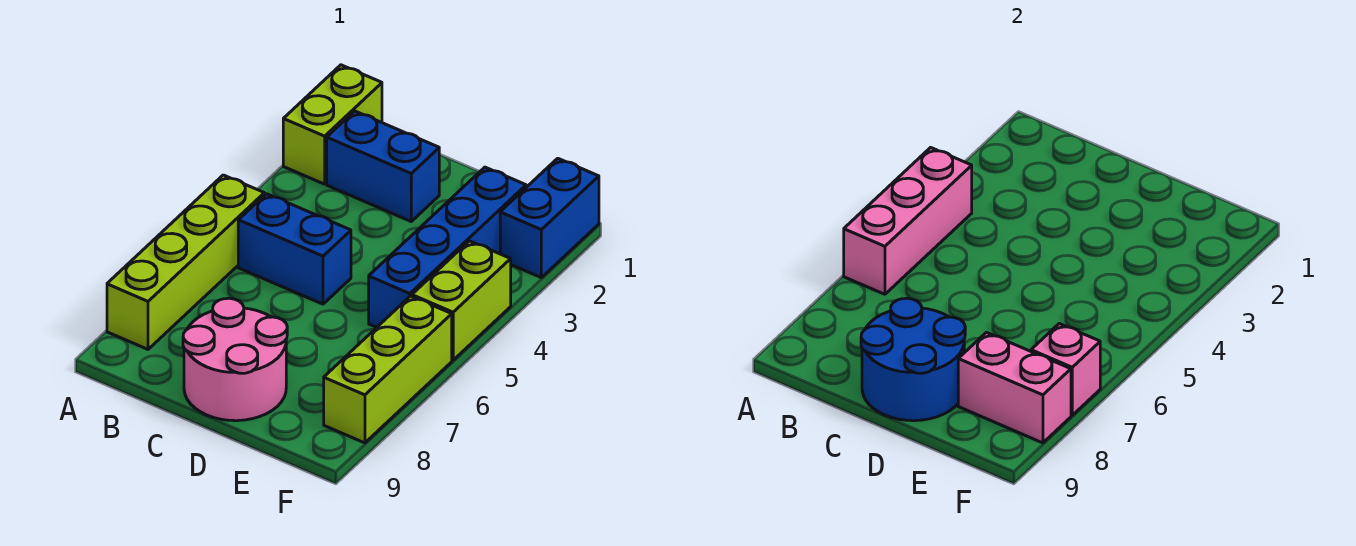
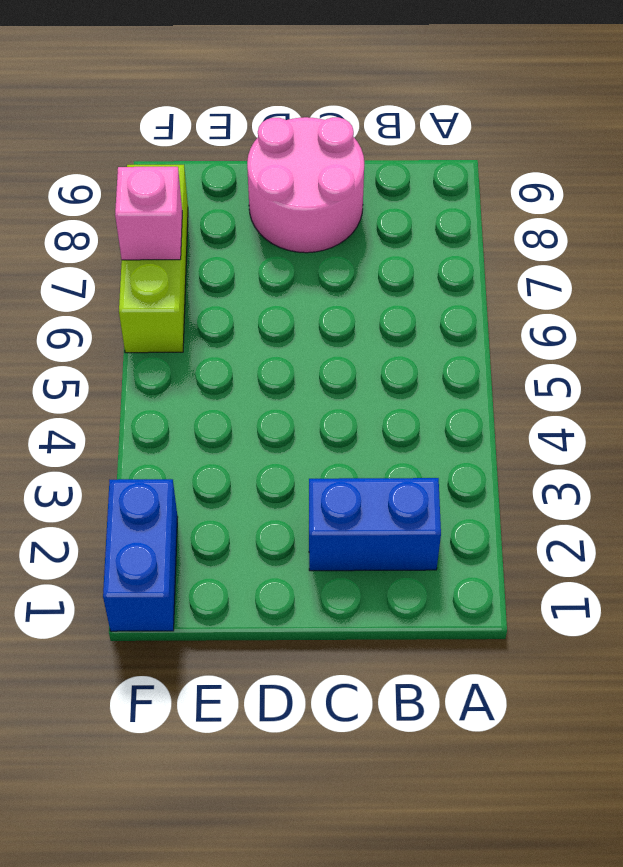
none -> lime 1x2 brick [283,65,382,184]
none -> lime 1x4 brick [107,175,264,349]
none -> blue 1x2 brick [238,194,351,304]

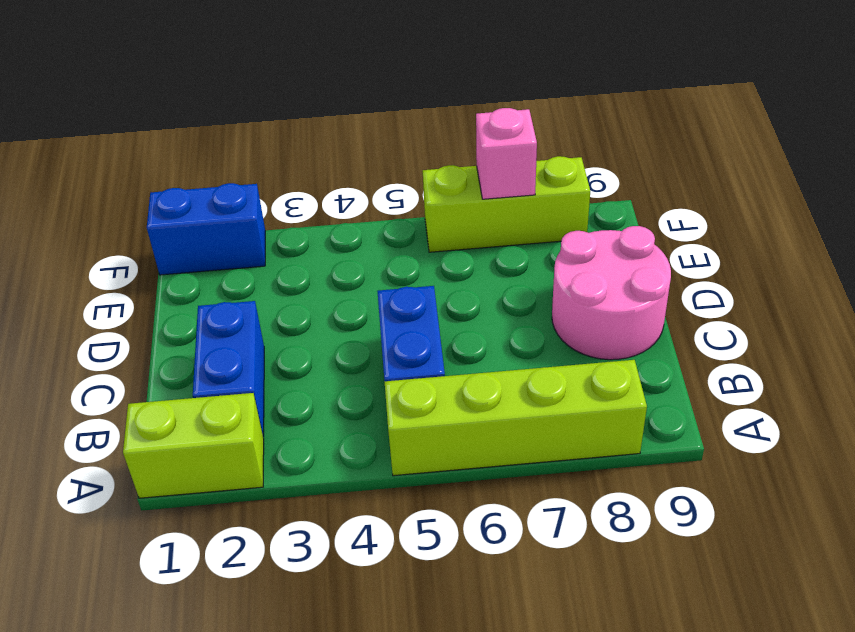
none -> blue 1x4 brick [369,167,526,327]
none -> lime 1x2 brick [412,241,511,360]
none -> pink 1x3 brick [844,147,972,294]

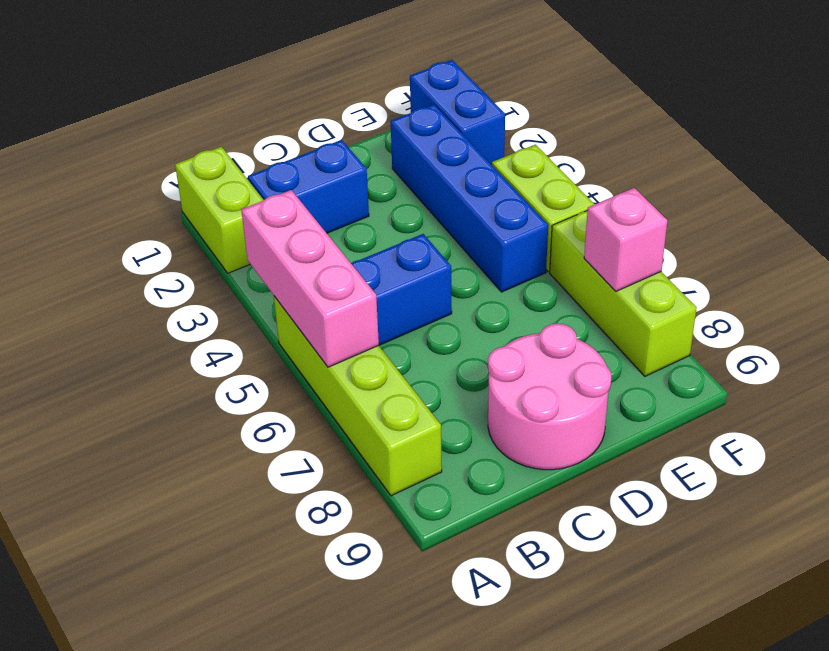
none -> blue 2x2 round brick [861,298,965,421]
none -> pink 1x2 brick [958,332,1071,443]

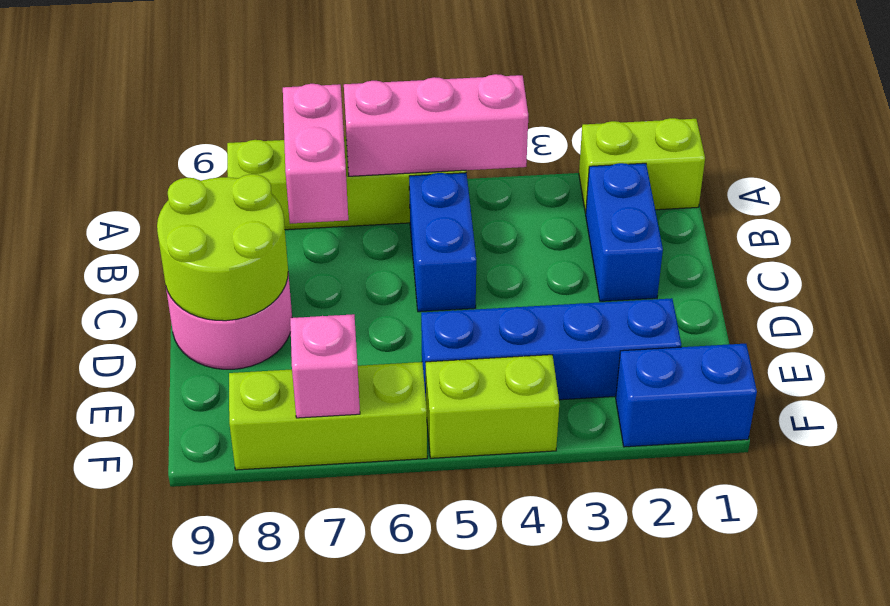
pink 1x2 brick [283,84,348,224] -> pink 1x2 brick moved to [958,332,1071,443]
lime 2x2 round brick [157,174,288,321] -> blue 2x2 round brick [861,298,965,421]

